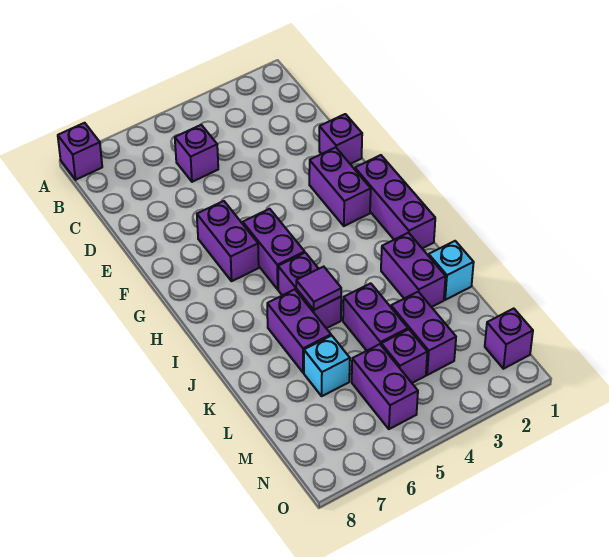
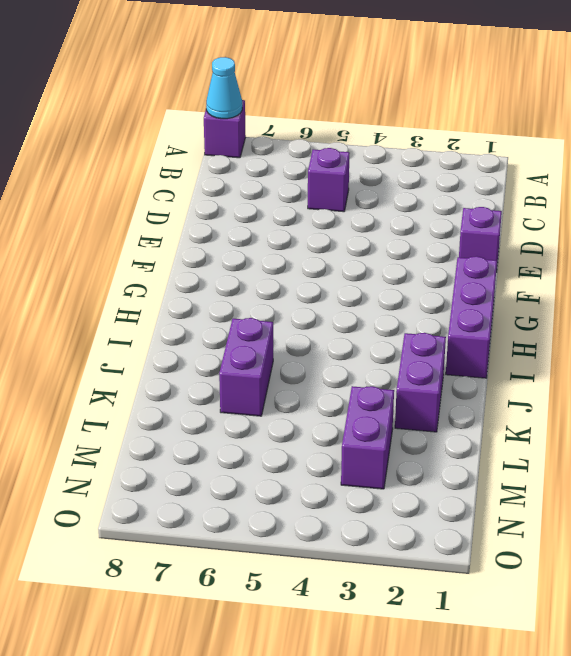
cyan 1x1 cone [206,57,242,119] -> none
none -> purple 1x2 brick [309,147,371,226]
none -> purple 1x2 brick [197,201,259,281]
none -> purple 1x2 brick [243,209,305,289]

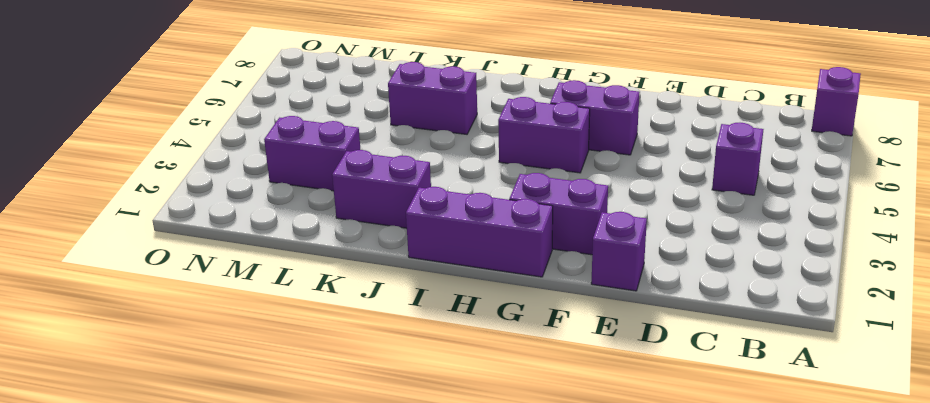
none -> purple 1x2 brick [278,253,341,328]
none -> cyan 1x1 brick [429,241,474,300]
none -> purple 1x2 brick [343,283,408,351]

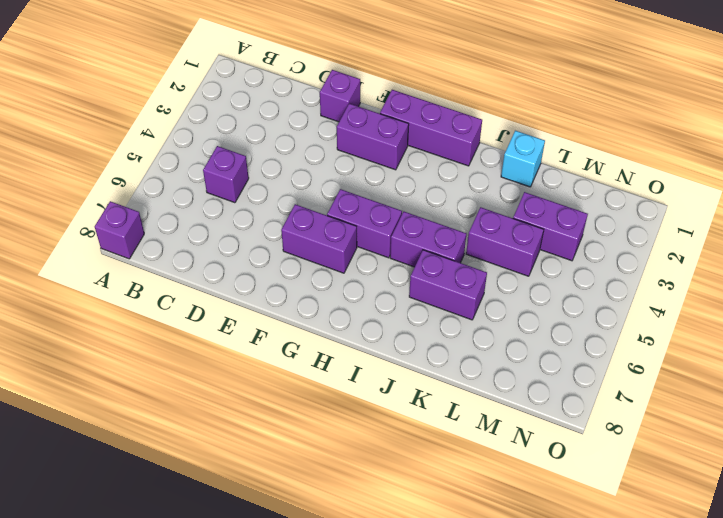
none -> purple 1x2 brick [381,233,446,307]
none -> cyan 1x1 brick [304,336,350,396]
none -> purple 1x1 brick [381,329,427,383]

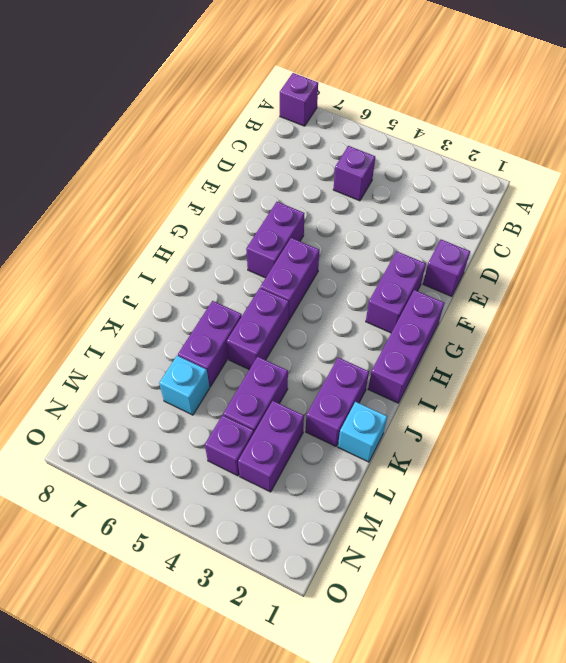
none -> purple 1x2 brick [352,344,418,429]
none -> purple 1x1 brick [485,308,533,369]
none -> purple 1x1 tile [296,267,341,310]

